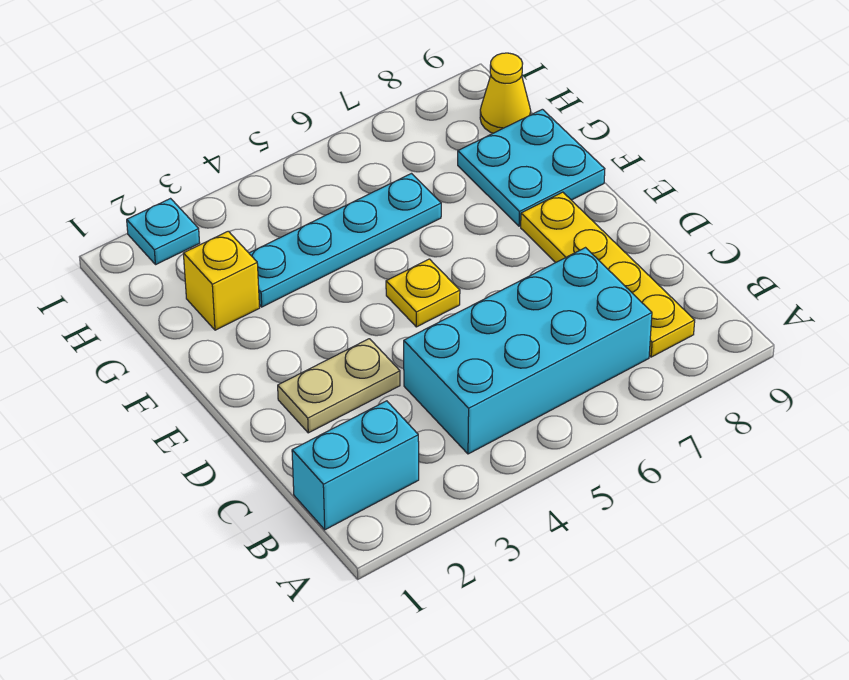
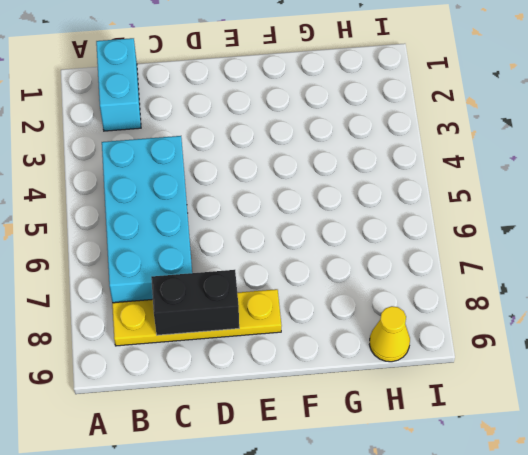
black 1x2 brick [151,270,239,335] -> none
none -> tan 1x2 plate [278,339,400,433]
none -> yellow 1x1 plate [386,259,460,327]

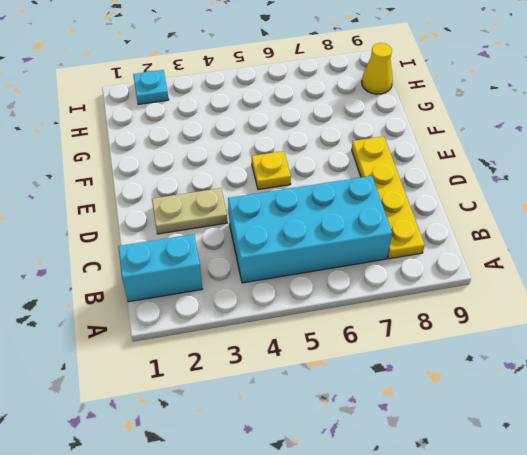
none -> cyan 2x2 plate [458,109,605,226]
none -> yellow 1x1 brick [183,231,260,330]

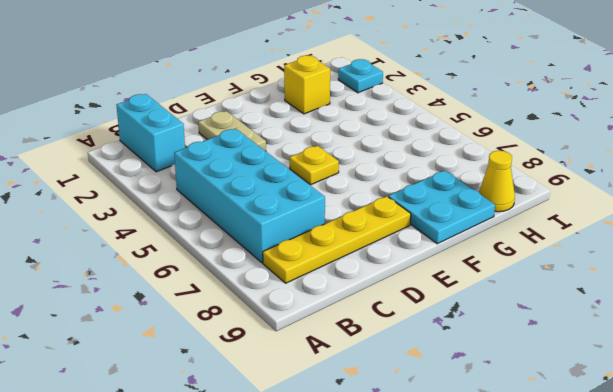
none -> cyan 1x4 plate [249,174,441,307]

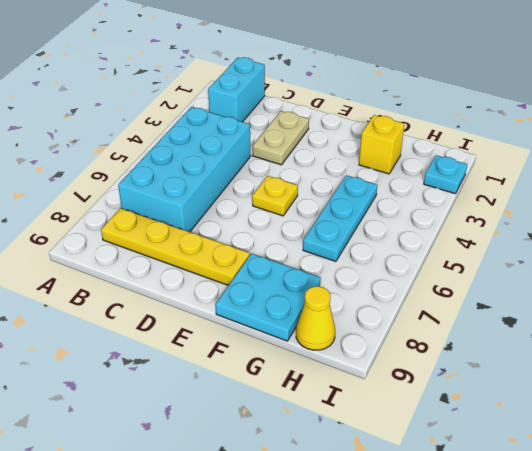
cyan 1x3 plate [303,175,377,261] -> cyan 1x4 plate [249,174,441,307]

